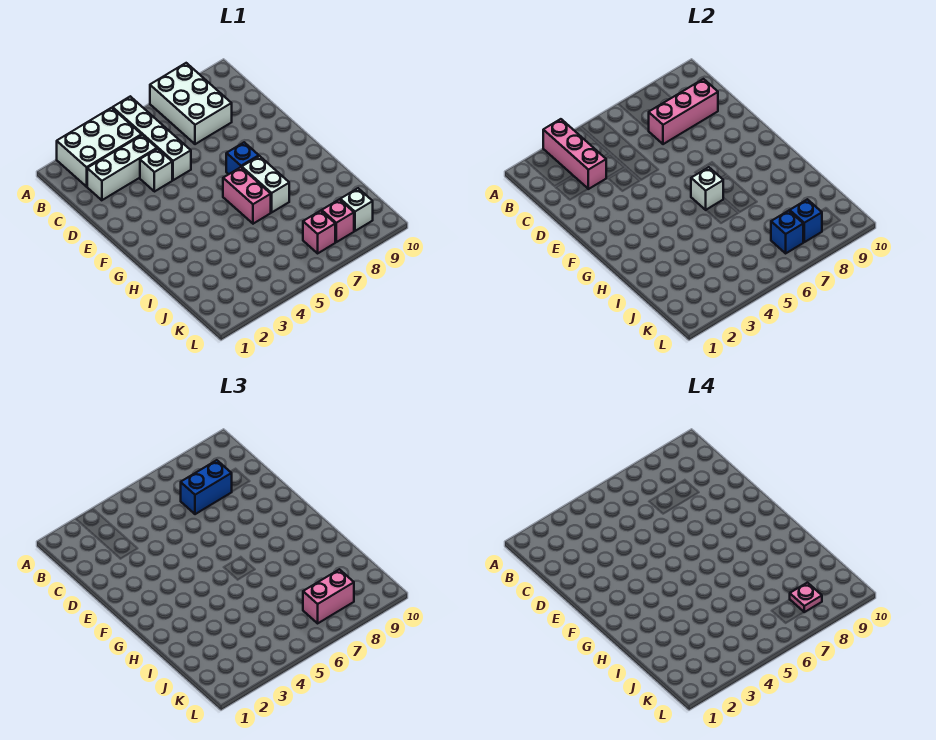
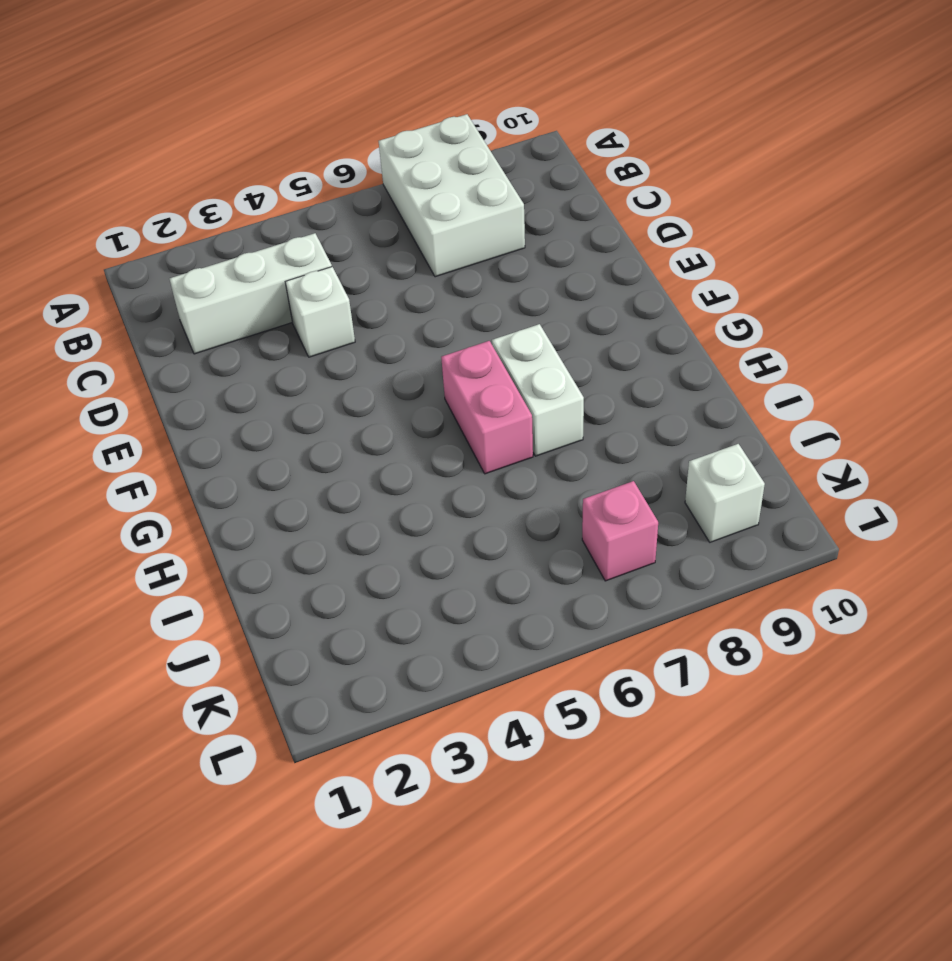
none -> white 2x3 brick [57,108,142,187]
none -> white 1x4 brick [113,96,191,180]
none -> blue 1x1 brick [226,142,259,174]

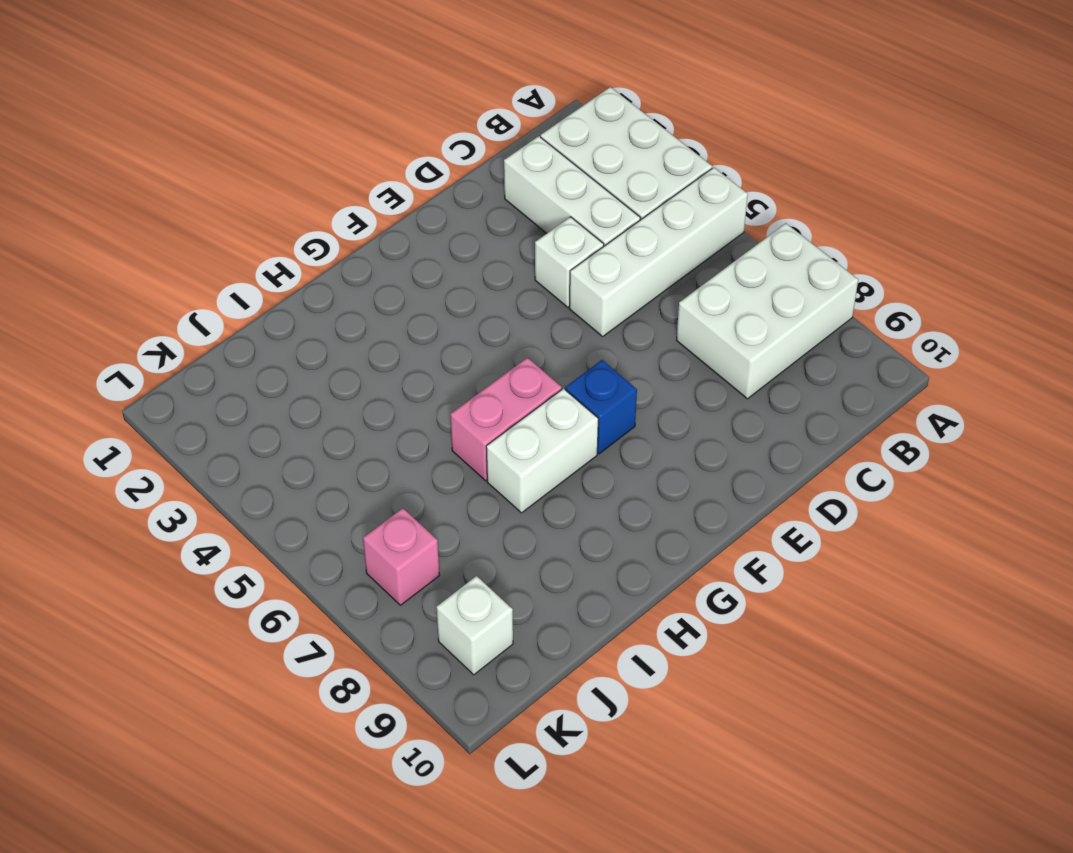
none -> pink 1x1 brick [322,199,354,242]
none -> pink 1x3 brick [543,119,606,189]
none -> pink 1x3 brick [649,79,718,144]

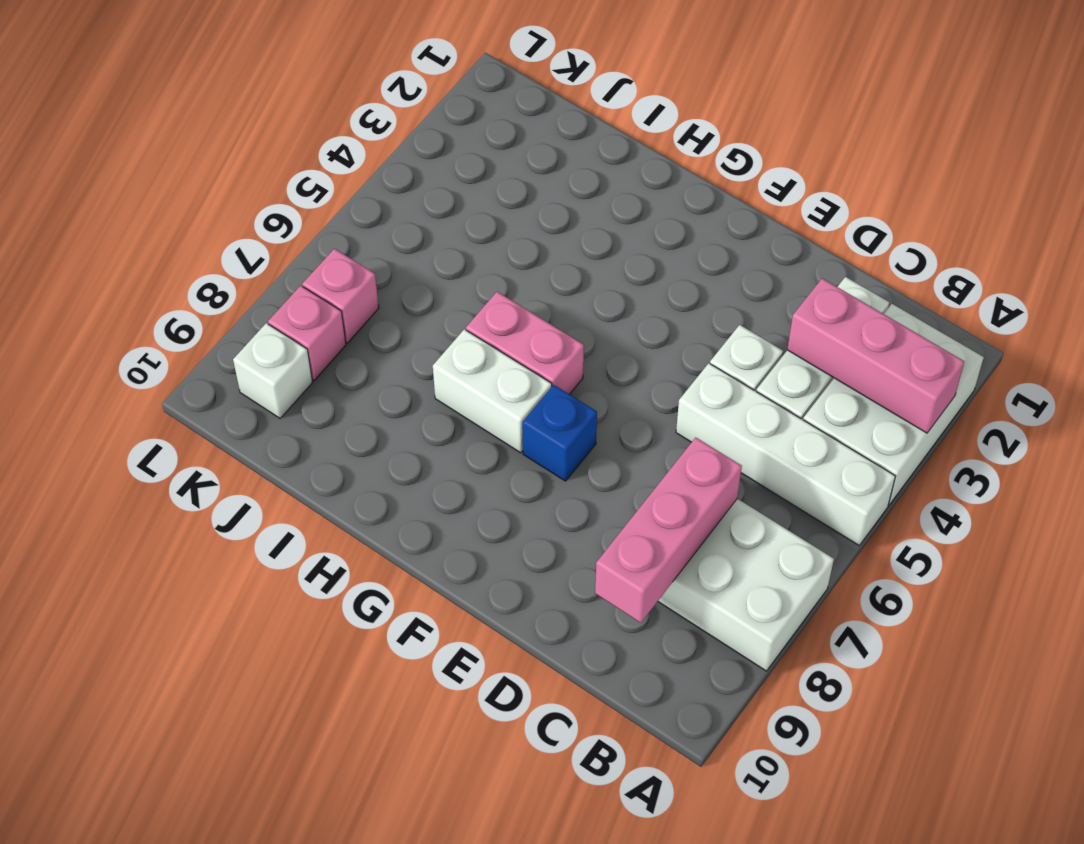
none -> white 1x1 brick [691,167,723,210]
none -> blue 1x1 brick [771,211,803,253]
none -> blue 1x1 brick [790,199,822,242]

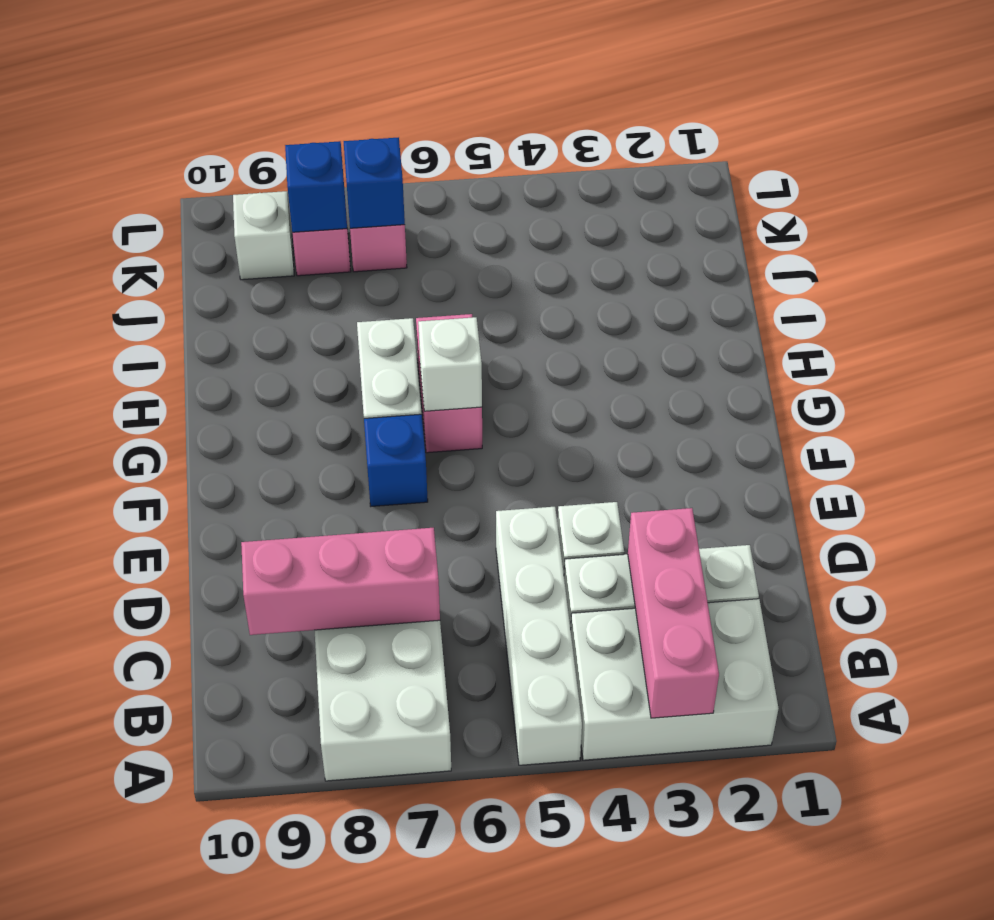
none -> blue 1x2 brick [181,460,232,514]
none -> pink 1x2 brick [303,569,354,623]
none -> pink 1x1 plate [790,583,822,612]

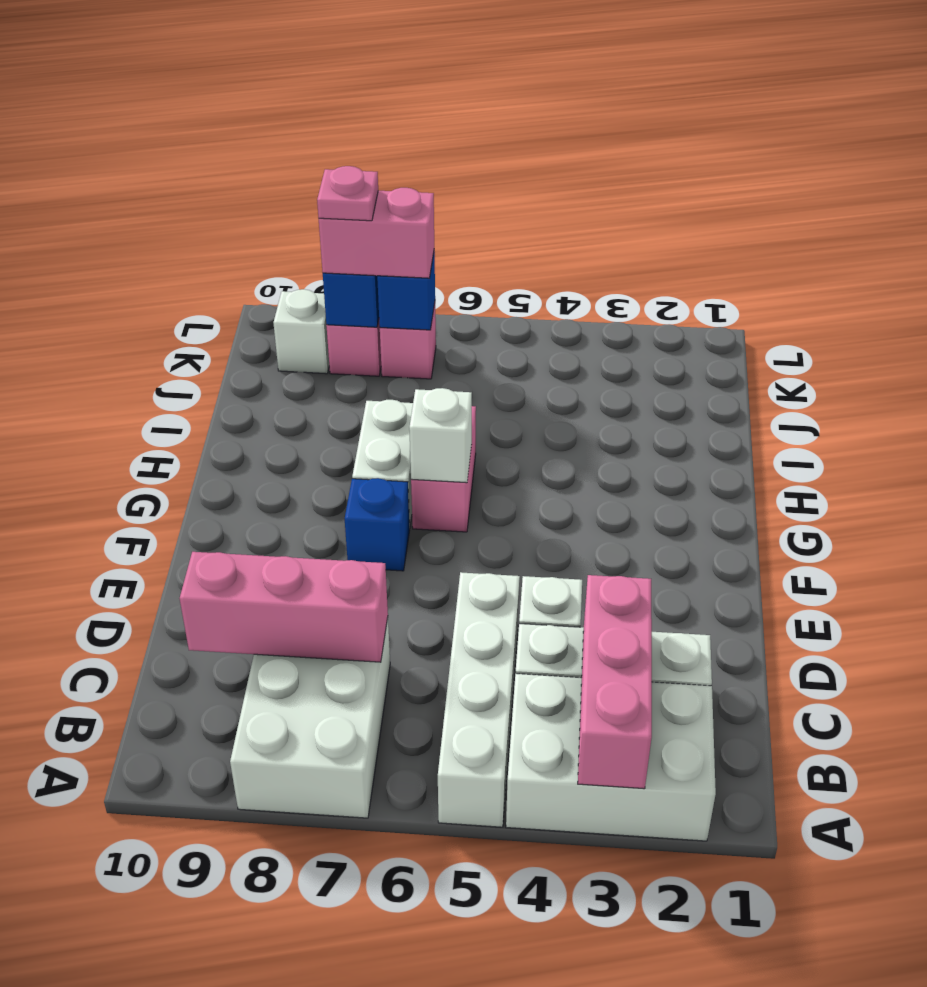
none -> blue 1x2 brick [181,460,232,514]

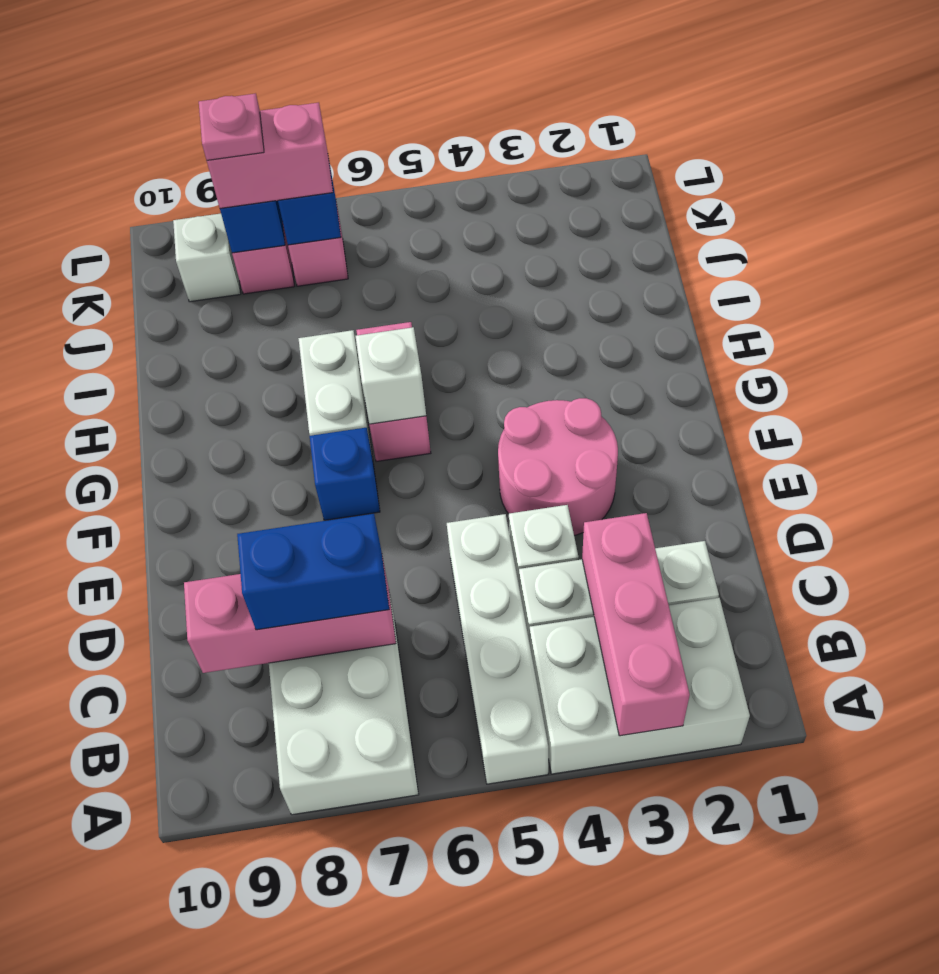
pink 2x2 round brick [498,398,618,536] -> none

